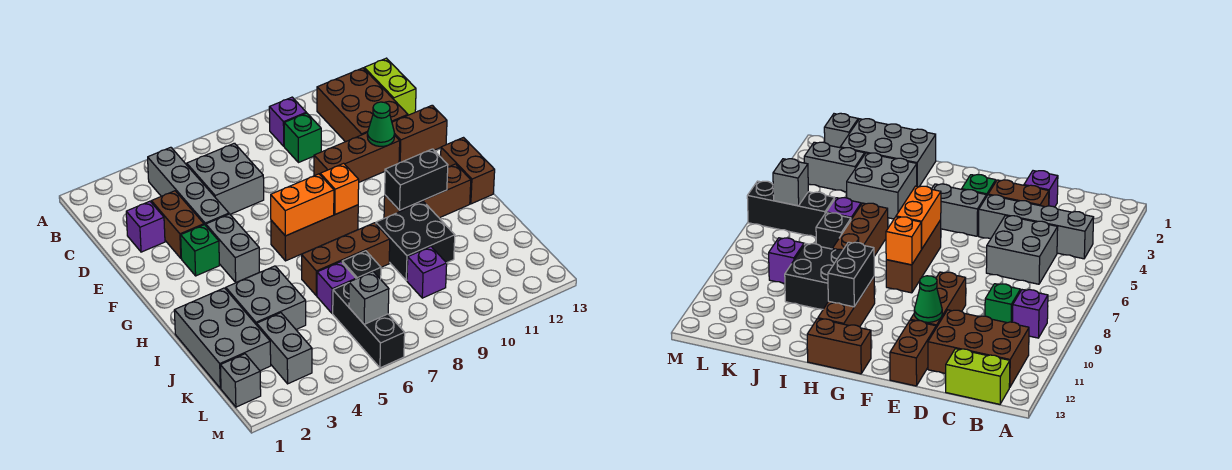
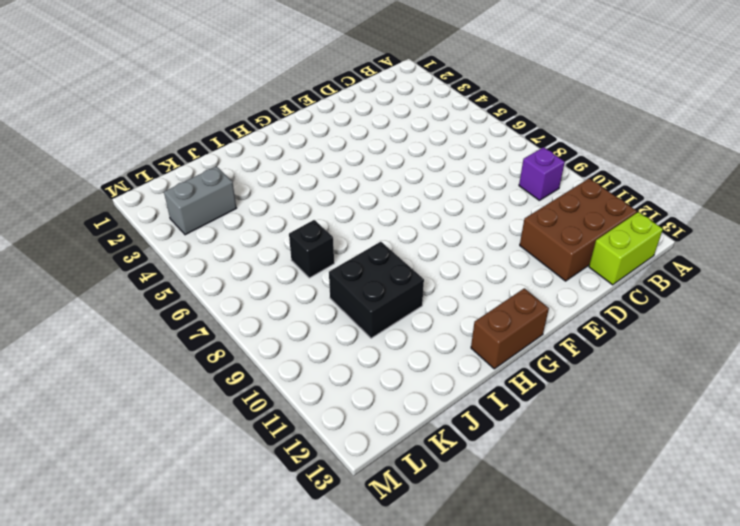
none -> grey 1x4 brick [148,147,229,226]
none -> grey 2x2 brick [187,143,264,214]
none -> green 1x1 brick [284,113,321,163]
none -> purple 1x1 brick [126,201,165,252]

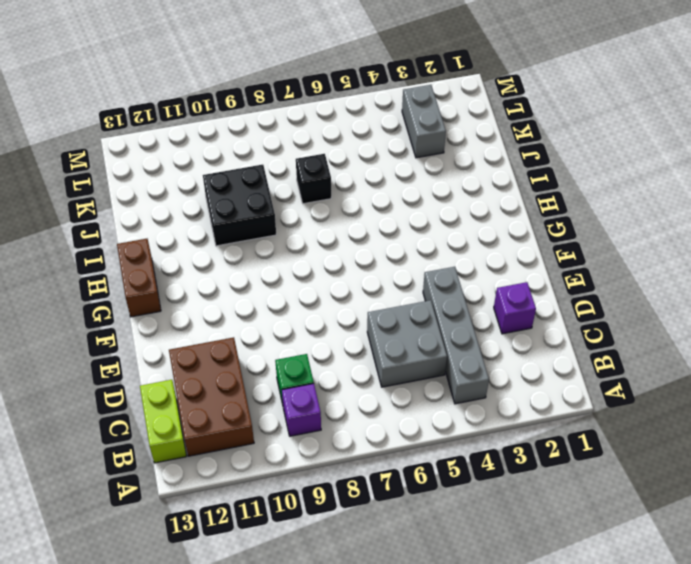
none -> brown 1x2 brick [151,191,204,258]
none -> brown 1x3 brick [314,133,400,182]
none -> brown 1x2 brick [392,105,447,163]
none -> green 1x1 brick [181,225,219,276]

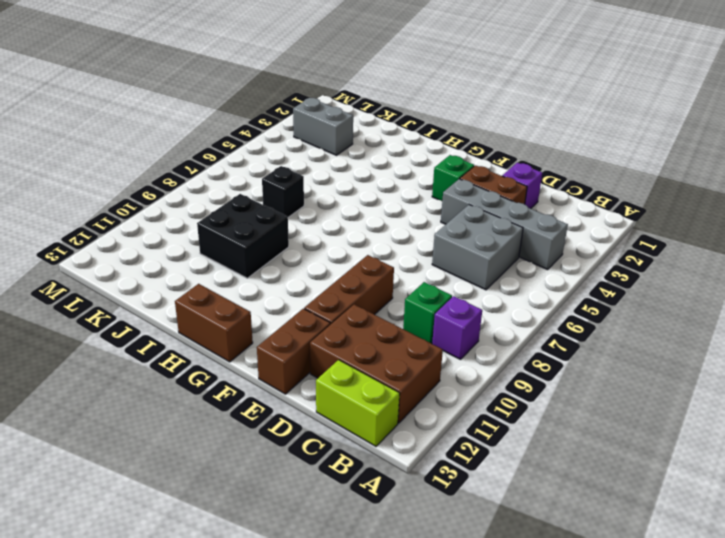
none -> grey 1x2 brick [206,214,259,282]
none -> brown 1x3 brick [271,205,358,261]
none -> brown 1x3 brick [384,164,471,218]
none -> grey 2x3 brick [174,288,271,388]

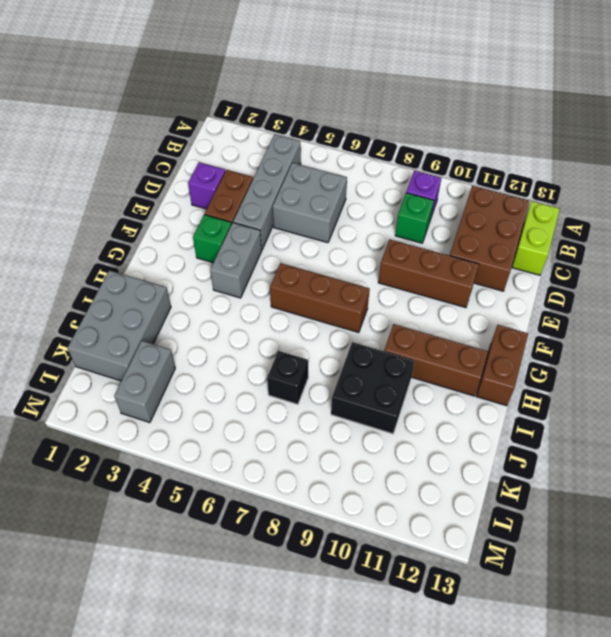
none -> brown 1x2 brick [392,105,447,163]
none -> grey 2x2 brick [225,266,306,329]
none -> brown 1x3 brick [302,223,390,296]
none -> purple 1x1 brick [317,262,356,313]

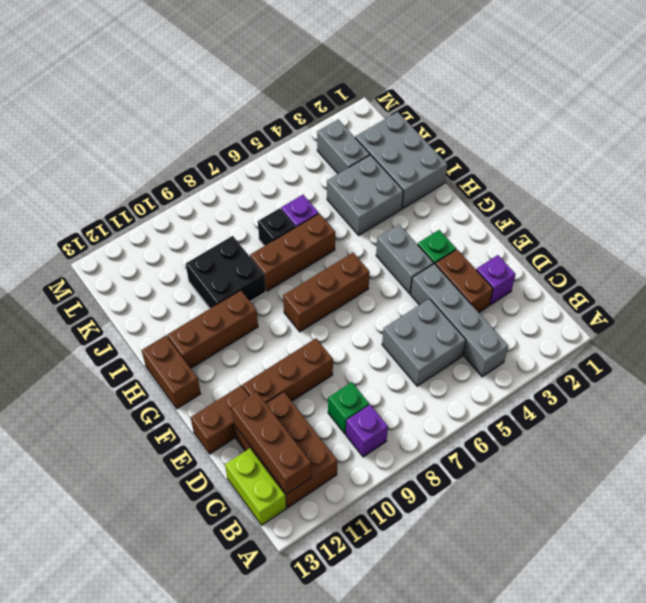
brown 1x3 brick [232,392,312,494] -> none
none -> black 1x3 brick [333,283,405,368]
none -> purple 1x1 brick [407,247,447,298]
none -> grey 1x1 brick [220,354,261,407]
none -> green 1x1 cone [367,102,395,146]

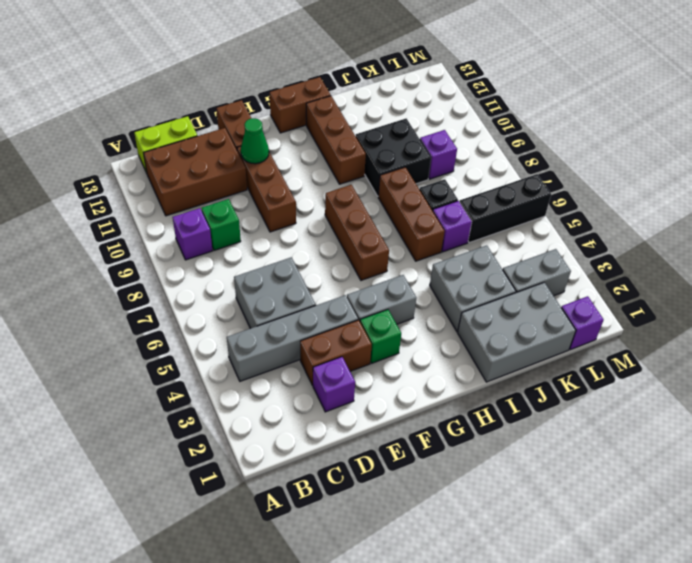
purple 1x1 brick [561,296,604,350] -> grey 1x1 brick [220,354,261,407]
none -> orange 1x2 brick [271,174,334,236]
none -> orange 1x1 brick [320,163,359,214]
none -> black 1x2 brick [385,149,448,210]
none -> grey 1x1 brick [349,272,389,324]

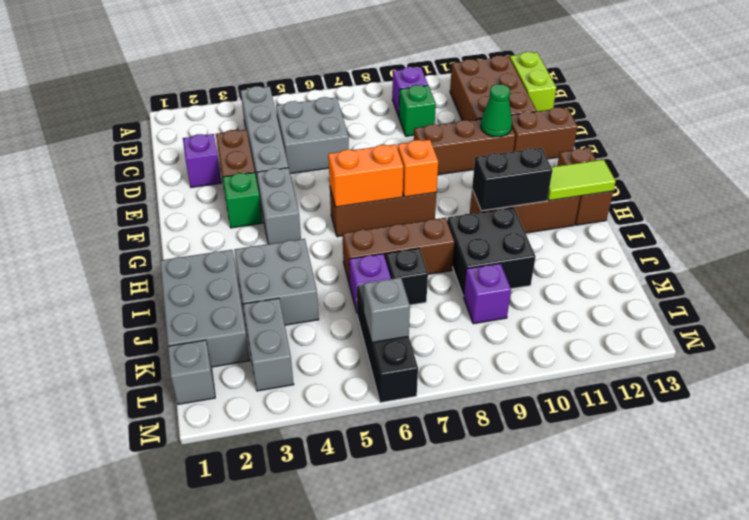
lime 1x2 tile [548,159,616,201] -> none

